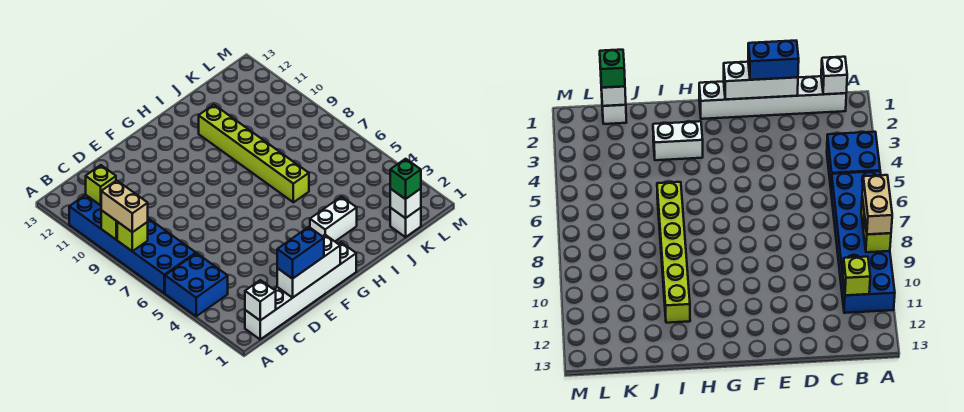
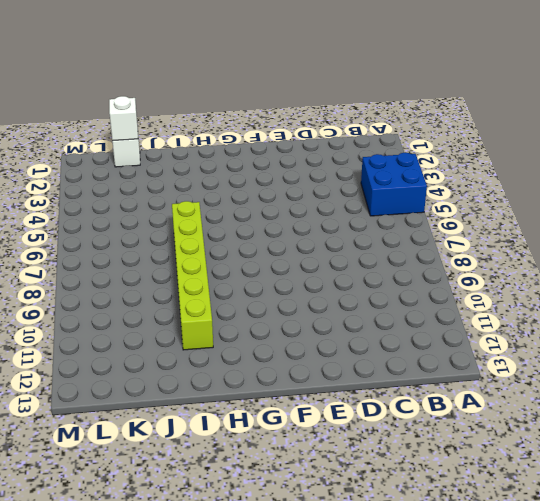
none -> blue 2x6 brick [69,195,196,293]
none -> white 1x6 brick [245,242,356,339]
none -> white 1x2 brick [310,197,357,241]

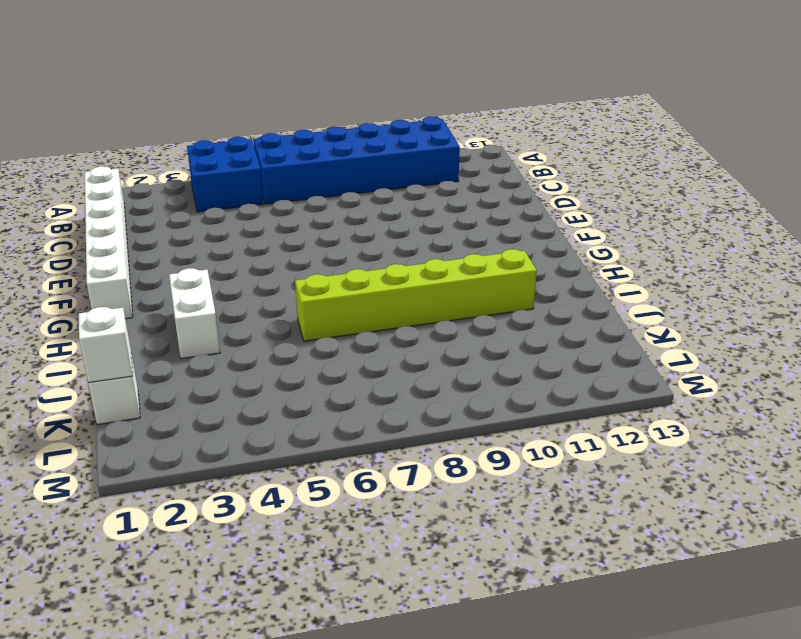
none -> lime 1x1 brick [117,222,148,251]
none -> lime 1x1 brick [101,210,117,240]
none -> white 1x1 brick [245,280,276,320]

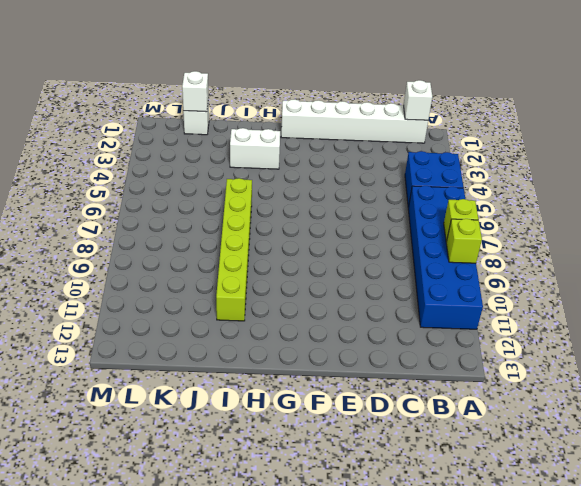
none -> lime 1x1 brick [86,165,116,205]
none -> white 1x3 brick [277,235,340,298]
none -> tan 1x2 brick [101,180,148,232]

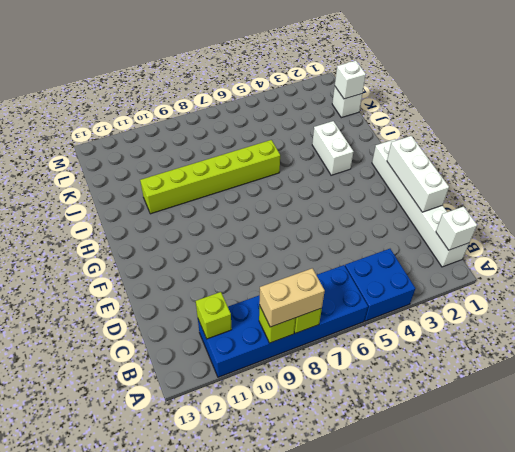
none -> blue 1x2 brick [277,227,324,279]
none -> green 1x1 brick [390,159,421,199]

